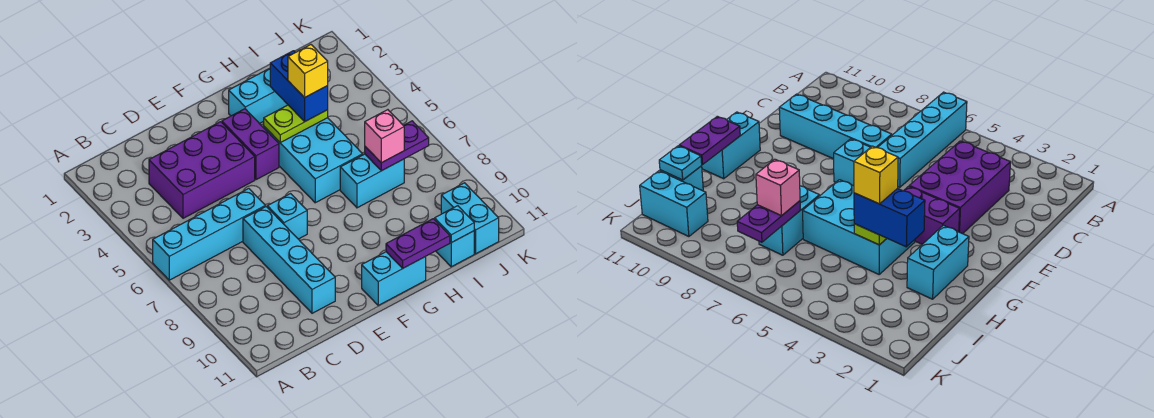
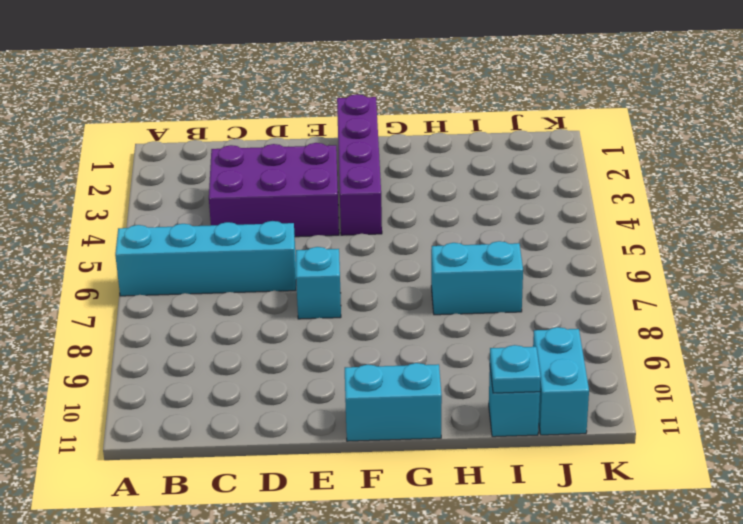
purple 1x4 brick [337,94,382,235] -> purple 1x2 brick [222,109,279,180]
none -> cyan 1x4 brick [243,207,335,313]
none -> cyan 1x2 brick [229,68,288,124]
none -> cyan 2x3 brick [264,118,363,203]

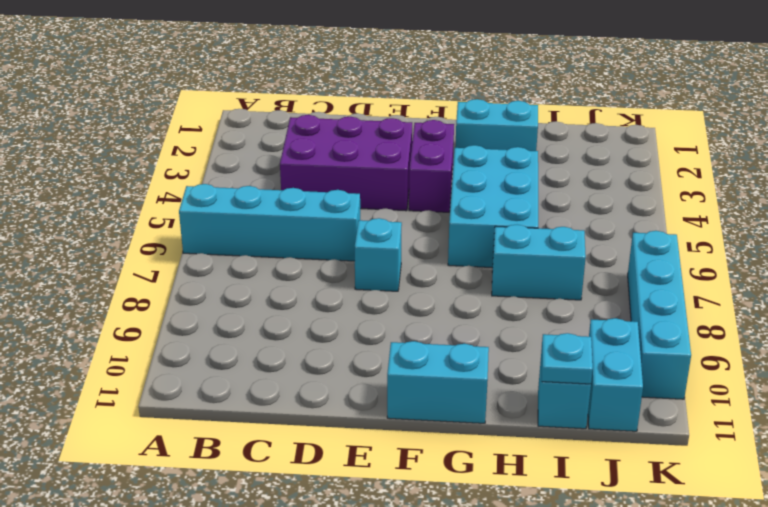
cyan 1x4 brick [628,231,691,399] -> cyan 1x4 brick moved to [243,207,335,313]
none -> lime 1x2 plate [264,105,328,143]
none -> purple 1x2 plate [386,219,450,268]
none -> purple 1x2 plate [365,121,429,171]

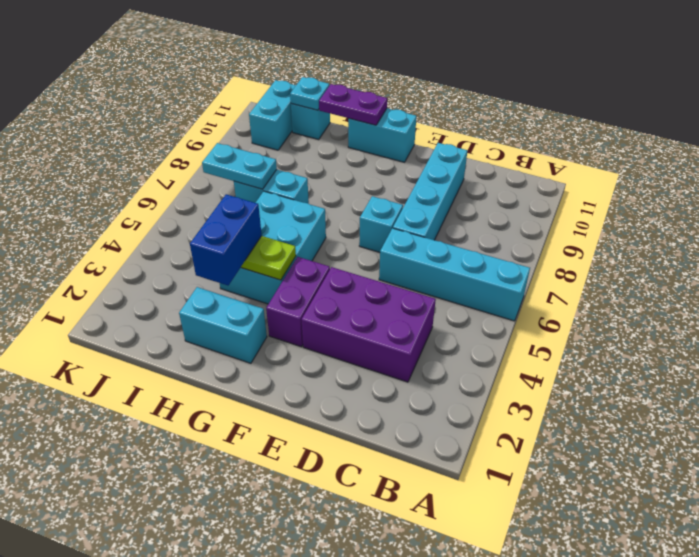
cyan 1x2 plate [202,143,277,189] -> purple 1x2 plate [365,121,429,171]
none -> pink 1x1 brick [365,110,404,163]
none -> yellow 1x1 brick [288,45,328,98]

